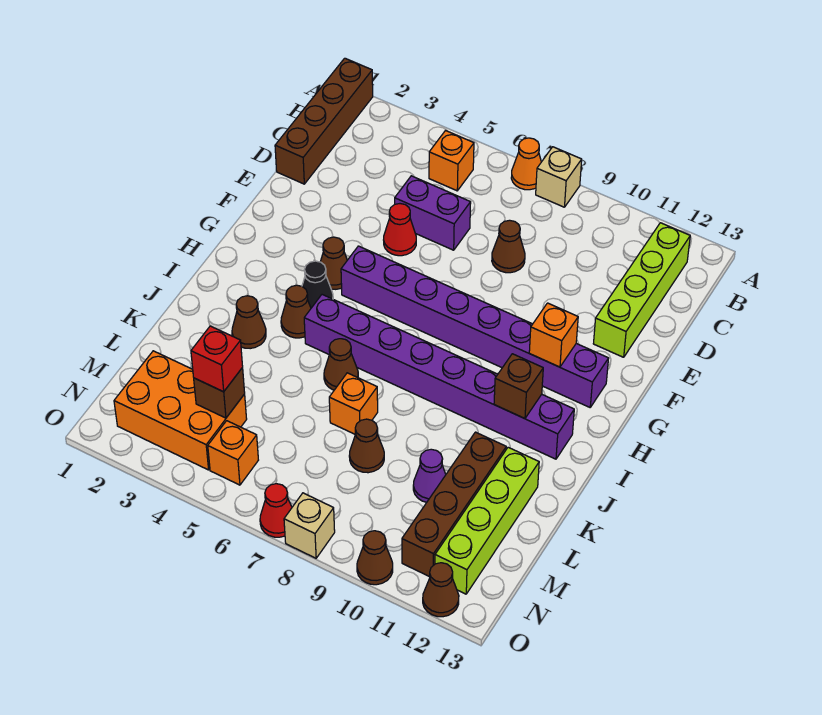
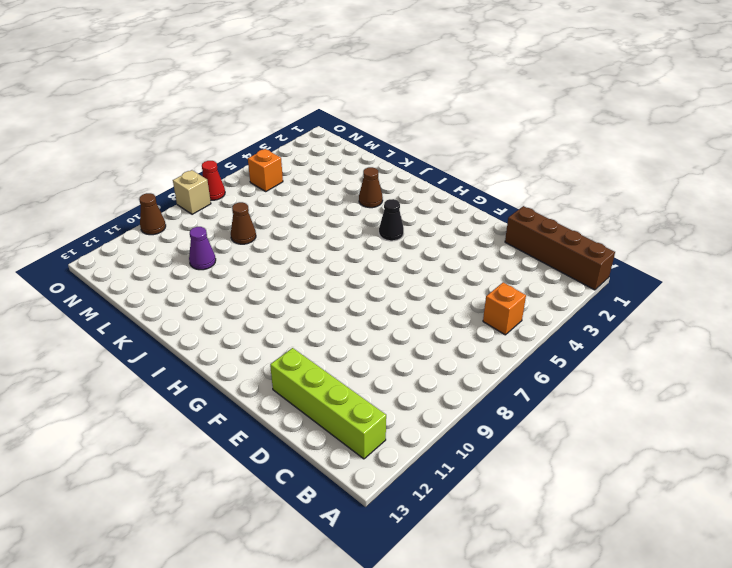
none -> orange 1x1 cone [511,138,541,190]
none -> tan 1x1 brick [536,147,582,207]
none -> purple 1x2 brick [395,176,471,250]
none -> brown 1x1 cone [492,220,525,273]

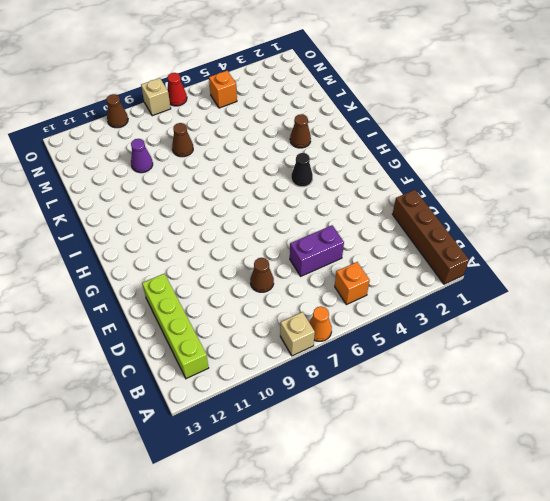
none -> red 1x1 cone [384,204,416,256]
none -> brown 1x1 cone [320,237,347,289]
none -> purple 1x8 brick [341,246,609,407]
none -> brown 1x1 cone [281,285,311,338]

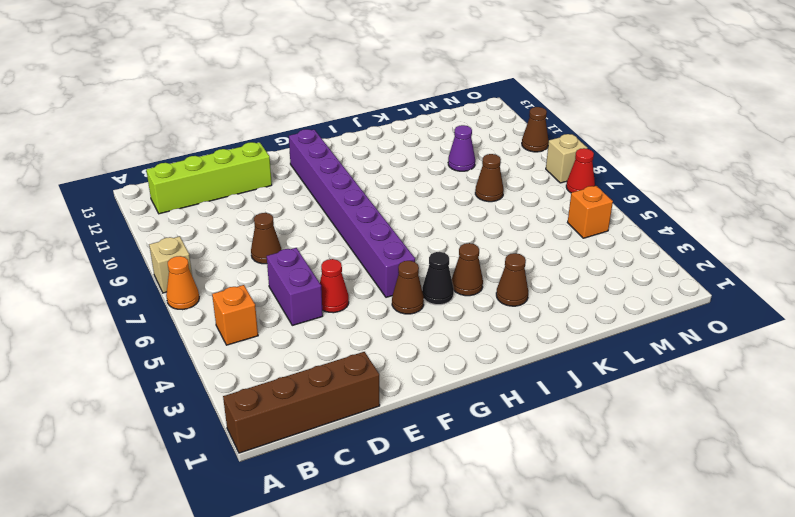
none -> purple 1x8 brick [304,295,574,459]
none -> brown 1x1 cone [324,339,358,390]
none -> orange 1x1 brick [329,373,378,434]
none -> brown 1x4 brick [402,432,506,577]

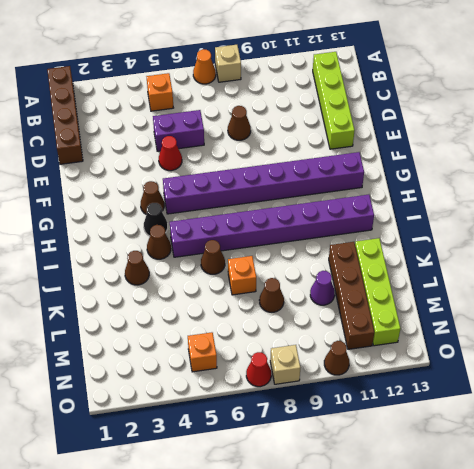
none -> orange 2x3 brick [114,351,247,470]
none -> brown 1x1 cone [423,563,459,617]
none -> orange 1x1 brick [529,303,578,367]
none -> brown 1x1 brick [494,354,543,419]

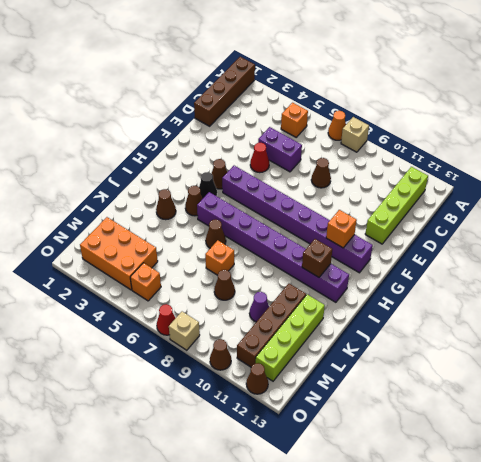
none -> brown 1x1 brick [194,368,245,418]
none -> red 1x1 brick [191,326,243,392]

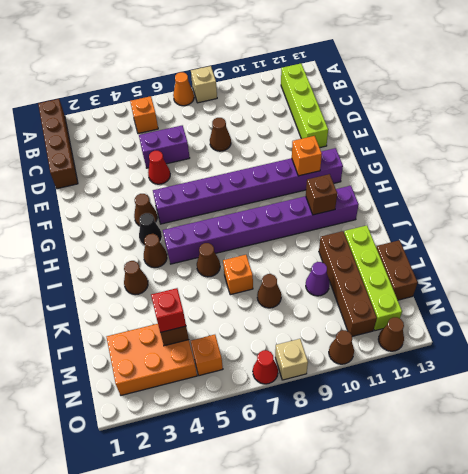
brown 1x2 brick [376,240,418,300] -> none

